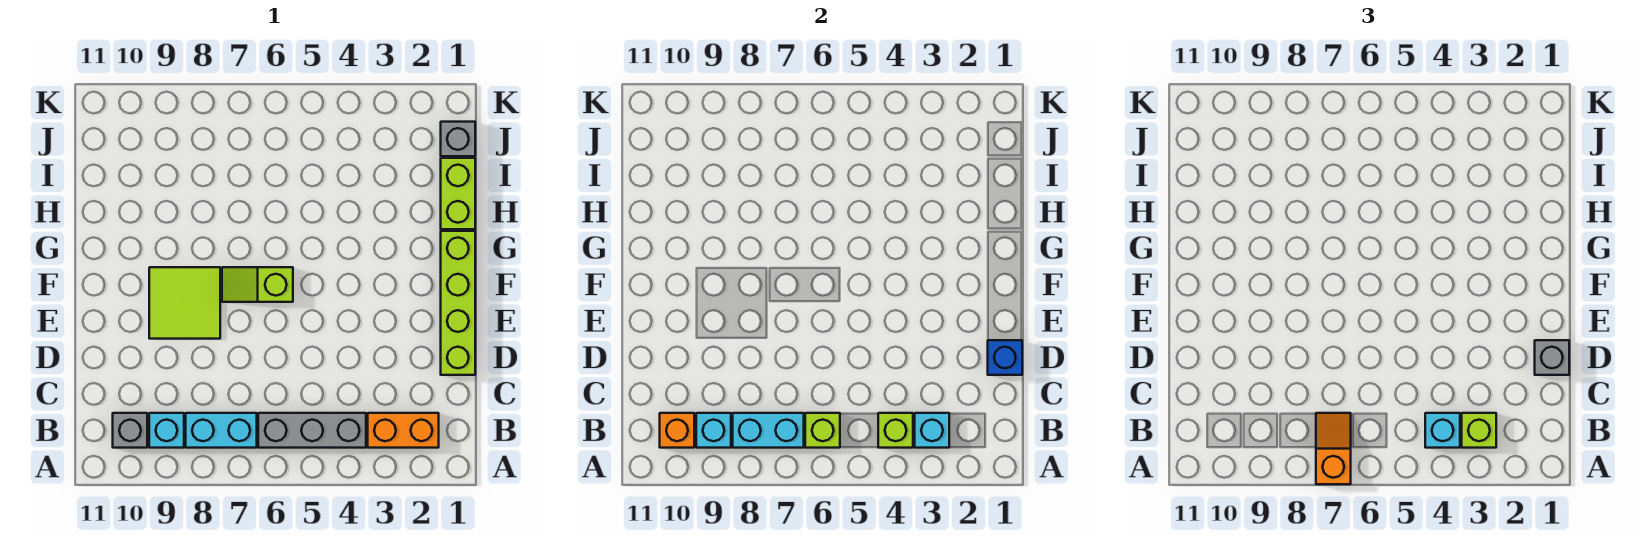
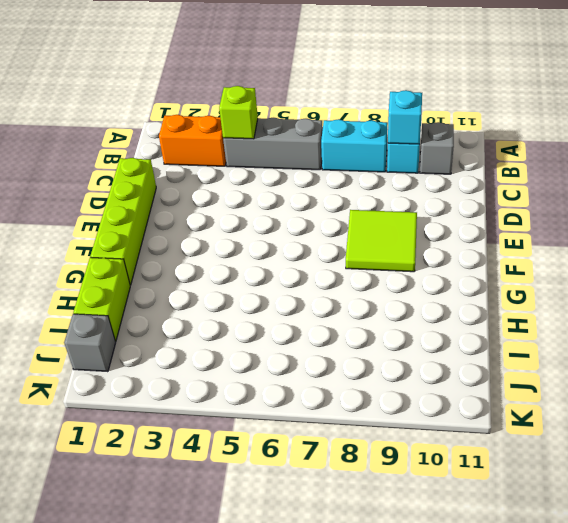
none -> lime 1x2 slope [222,267,293,302]
none -> cyan 1x1 brick [915,413,949,448]
none -> lime 1x1 brick [805,413,840,448]

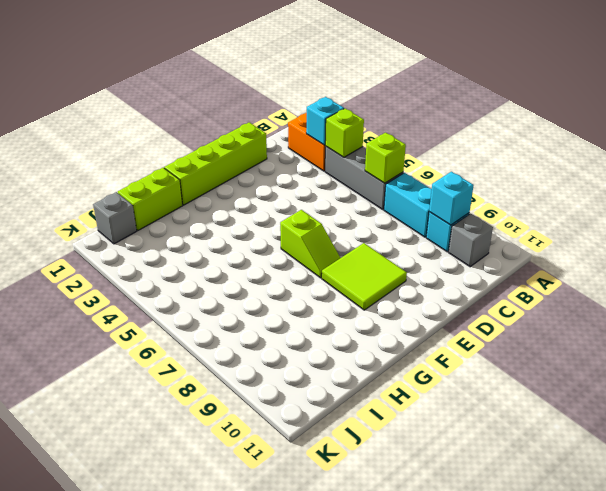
none -> cyan 1x2 brick [733,413,804,448]
none -> orange 1x1 brick [660,413,694,448]
none -> blue 1x1 brick [988,340,1022,375]

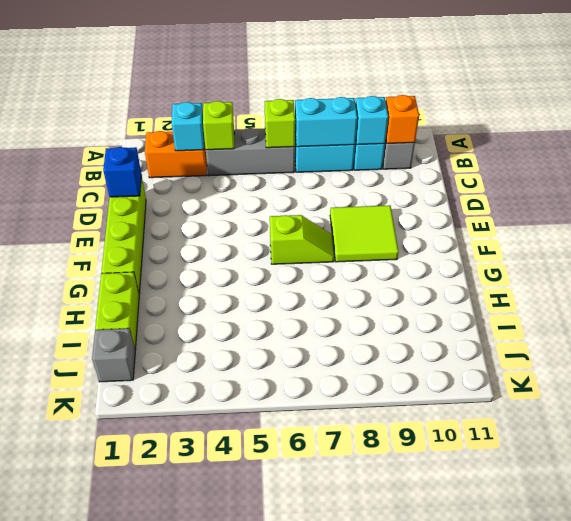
none -> orange 1x2 slope [1316,413,1351,484]
none -> lime 1x1 brick [1462,413,1496,448]
none -> cyan 1x1 brick [1425,413,1460,448]

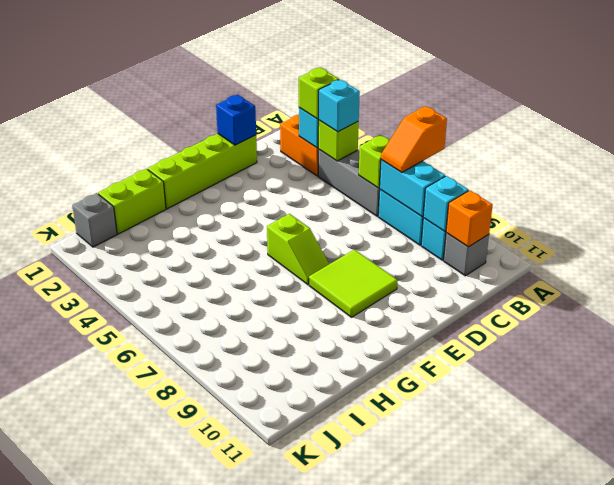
none -> grey 1x1 brick [1535,340,1569,375]

